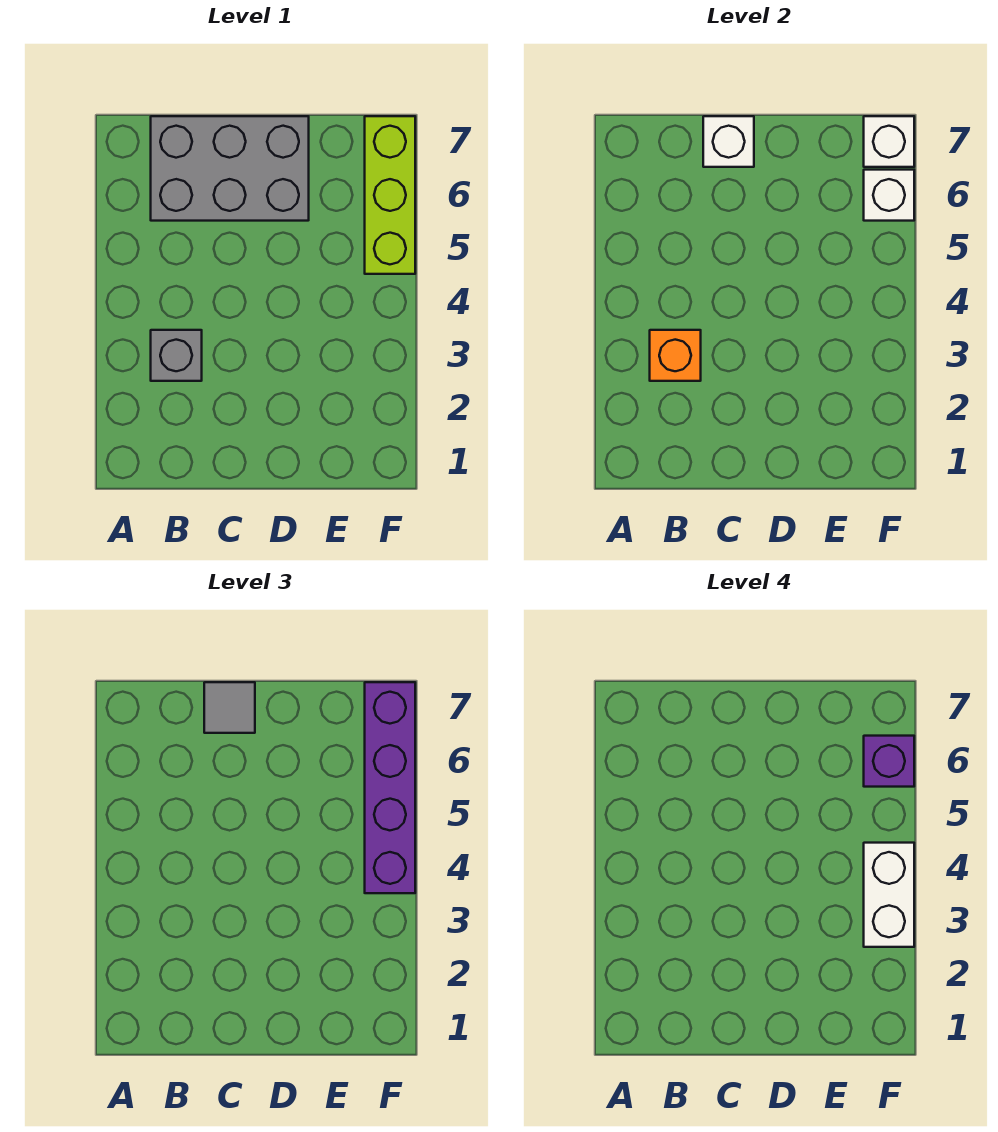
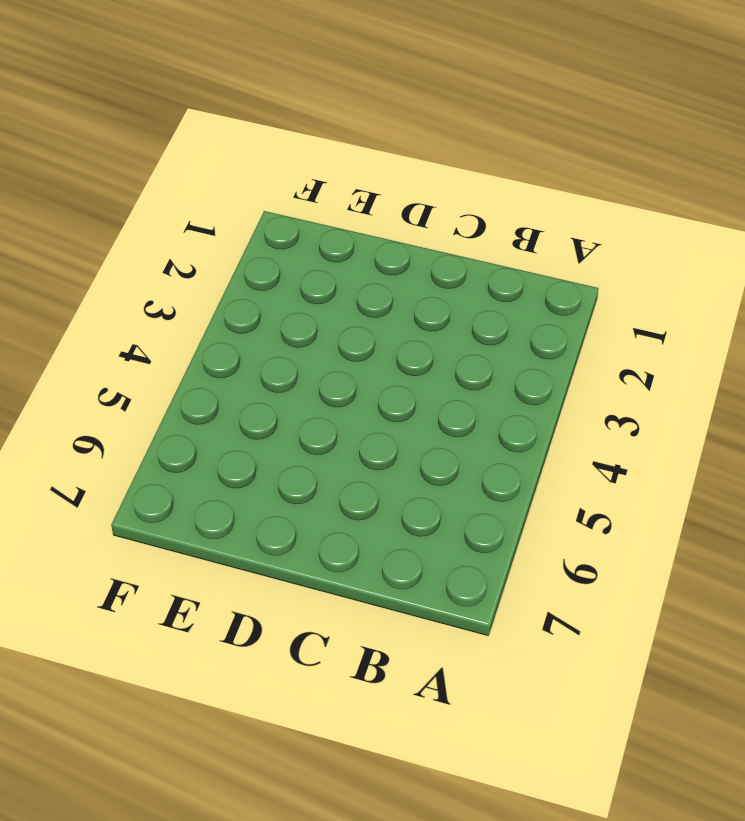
none -> grey 1x1 brick [151,330,202,381]
none -> grey 2x3 brick [151,116,309,221]

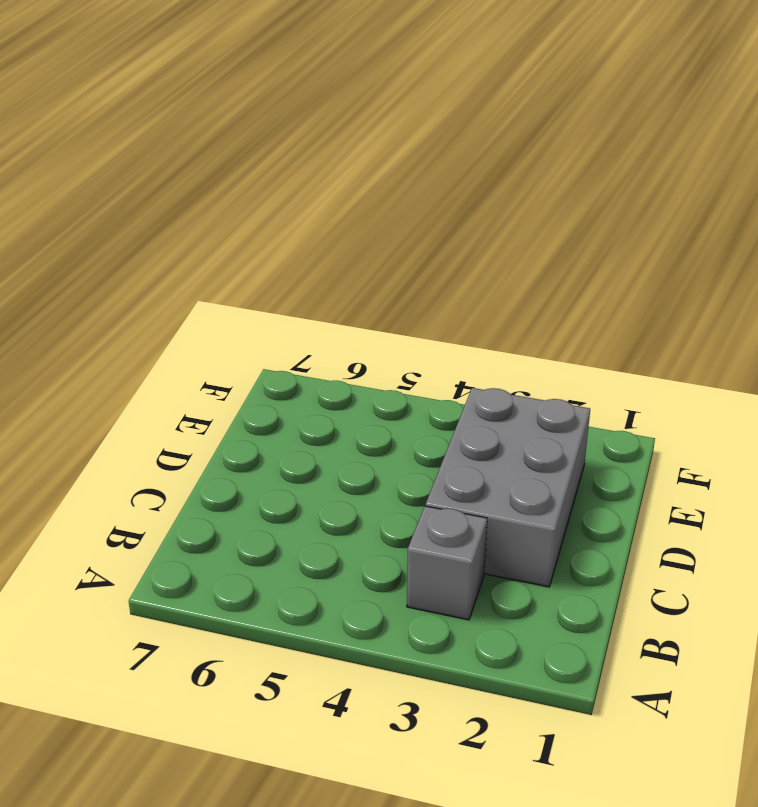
grey 2x3 brick [426,388,590,587] -> grey 2x3 brick moved to [151,116,309,221]
none -> lime 1x3 brick [365,116,415,274]
none -> orange 1x1 brick [650,330,701,381]

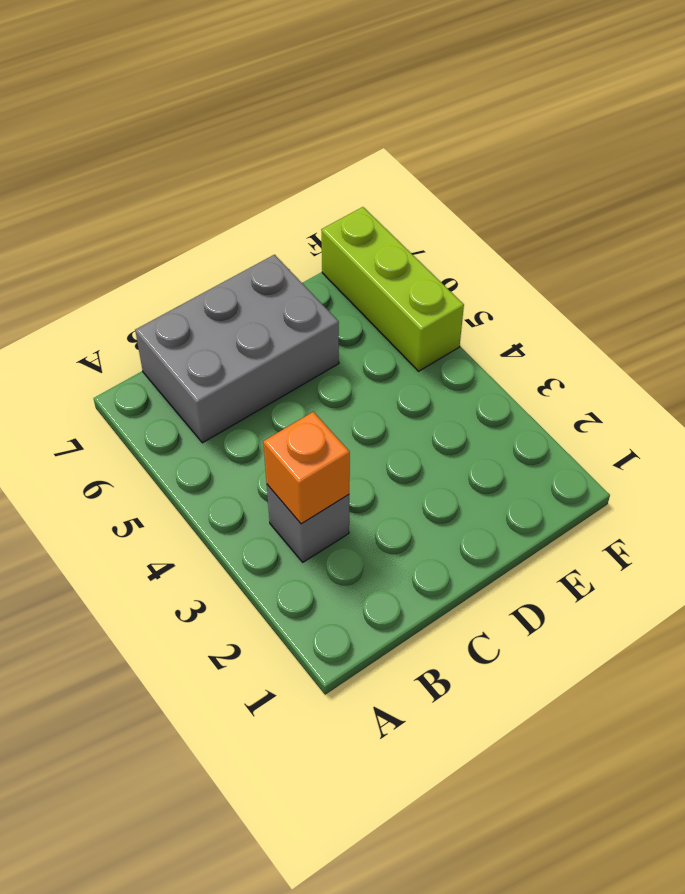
none -> white 1x1 brick [703,116,754,167]
none -> white 1x1 brick [864,170,914,221]

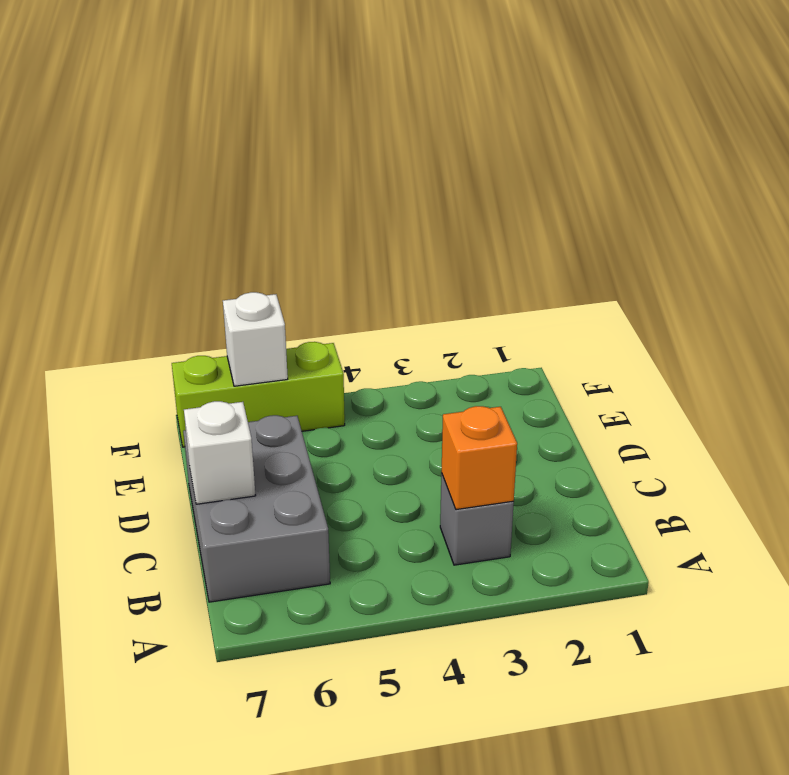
none -> white 1x1 brick [864,116,914,167]
none -> grey 1x1 tile [204,682,255,733]

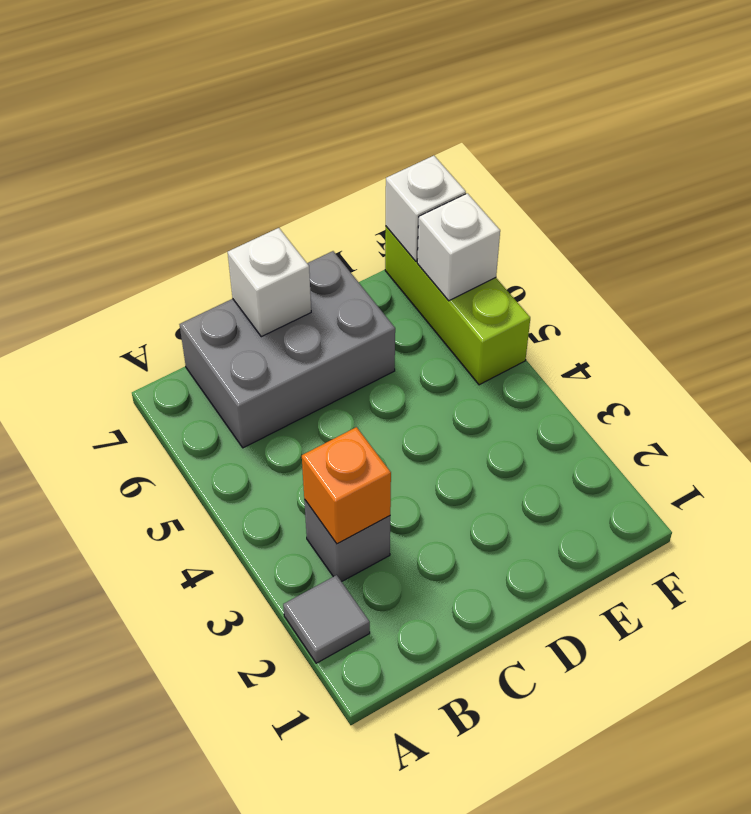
grey 1x1 tile [283,575,370,663] -> grey 1x1 tile moved to [204,682,255,733]
none -> purple 1x4 brick [365,682,415,893]
none -> white 1x2 brick [864,843,914,947]

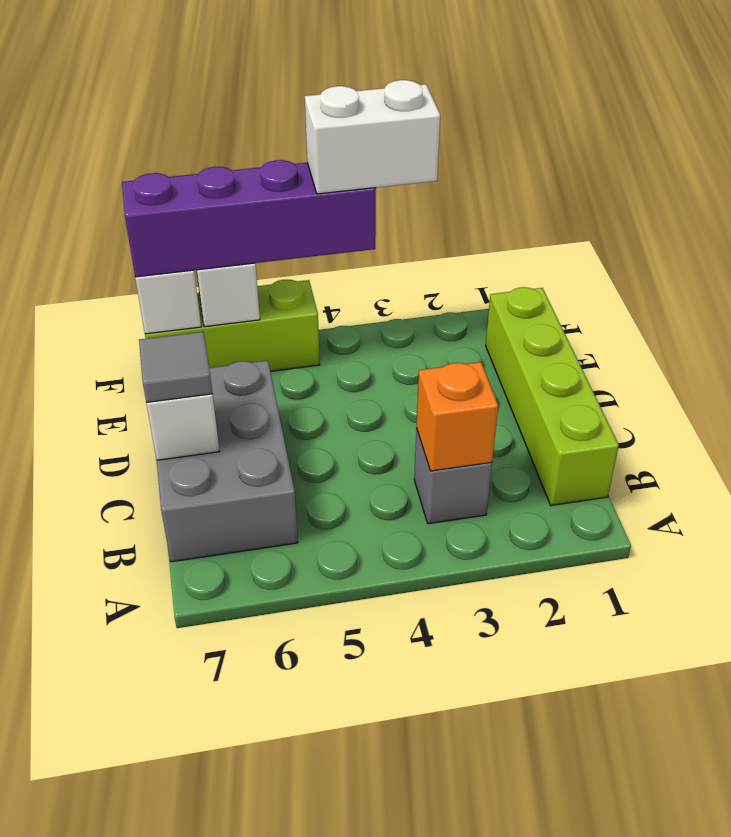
lime 1x4 brick [486,287,619,505] -> none
none -> purple 1x1 brick [864,736,914,787]

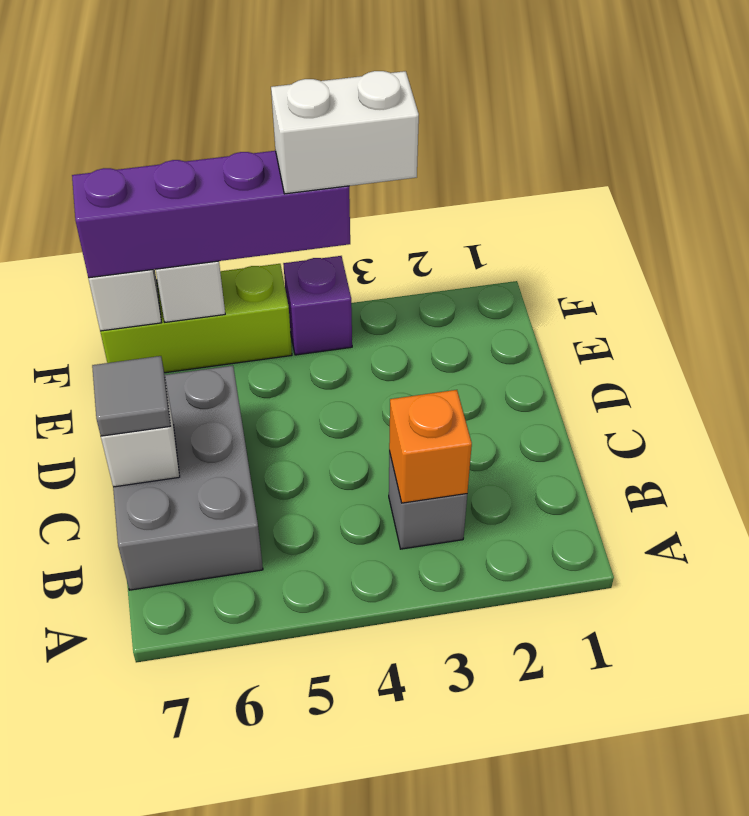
purple 1x1 brick [283,256,352,355] -> purple 1x1 brick moved to [864,736,914,787]

